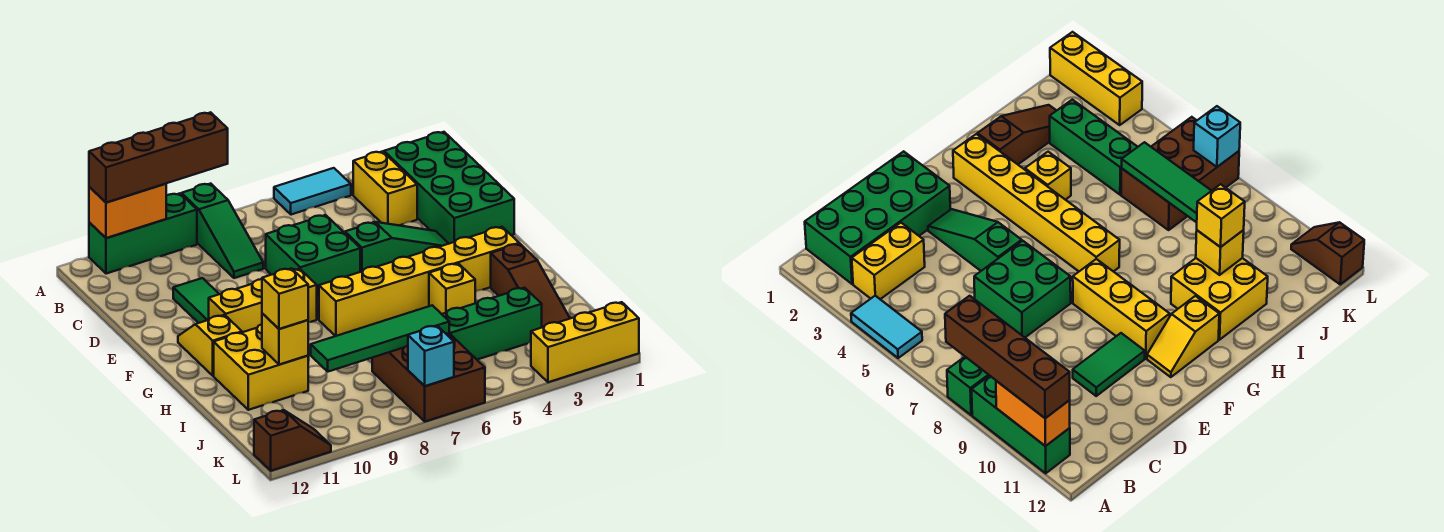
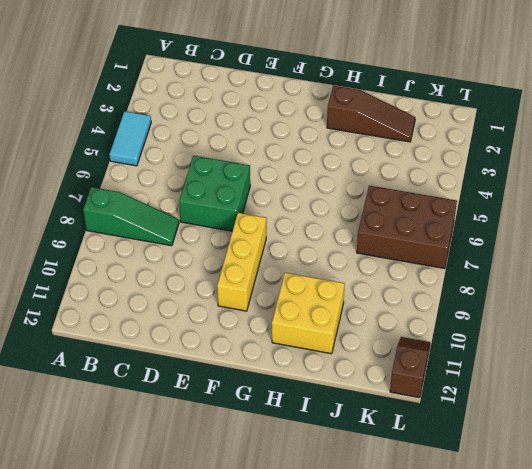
none -> green 1x3 brick [89,193,197,274]
none -> green 2x4 brick [384,132,514,244]
none -> yellow 1x2 brick [353,151,417,226]

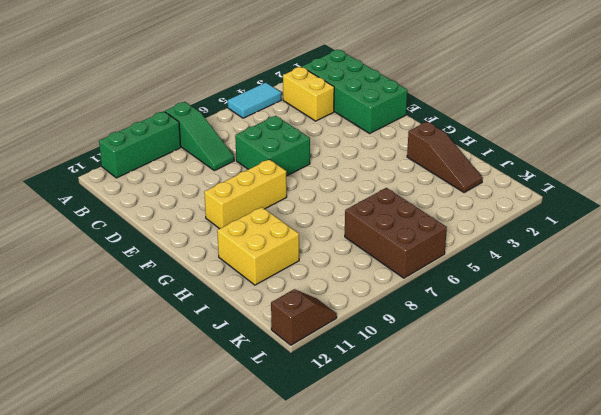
none -> green 1x2 tile [173,278,219,323]
none -> green 1x3 slope [345,222,449,272]
none -> yellow 1x2 slope [178,315,242,376]

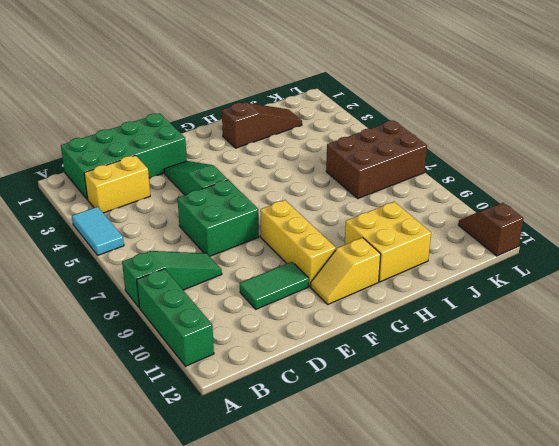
none -> yellow 1x6 brick [319,227,519,336]
none -> yellow 1x1 brick [429,263,475,314]
none -> green 1x3 brick [442,288,542,360]

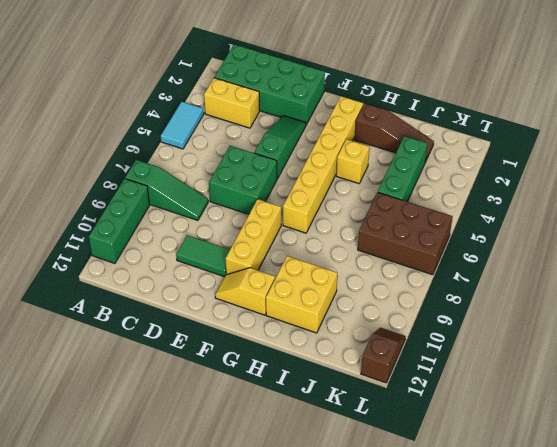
none -> yellow 1x3 brick [531,302,639,382]
none -> orange 1x2 brick [89,184,166,238]
none -> yellow 1x1 brick [262,314,308,365]

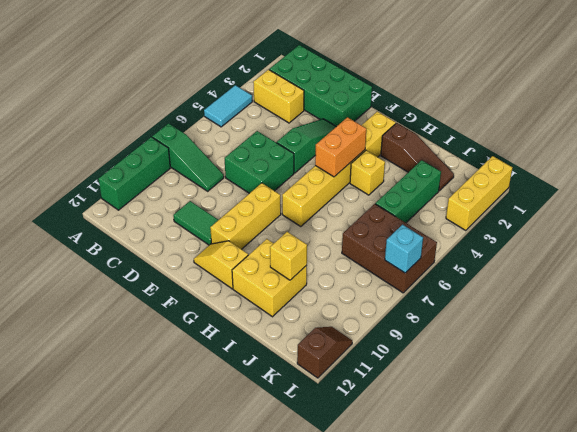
orange 1x2 brick [315,117,366,177] -> orange 1x2 brick moved to [89,184,166,238]
none -> green 1x4 tile [311,305,449,372]
none -> brown 1x4 brick [89,112,228,203]
none -> yellow 1x1 brick [262,268,308,329]

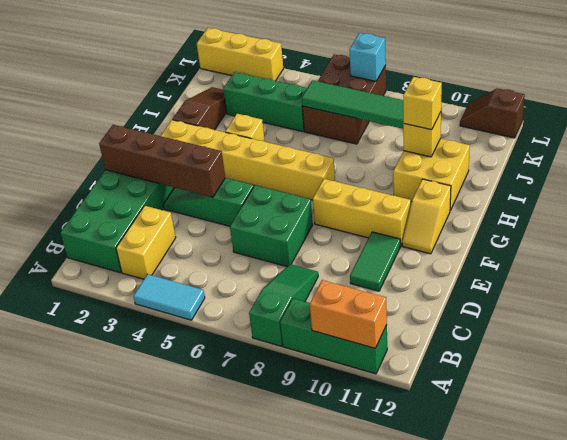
brown 1x4 brick [99,125,225,197] -> brown 1x4 brick moved to [89,112,228,203]

